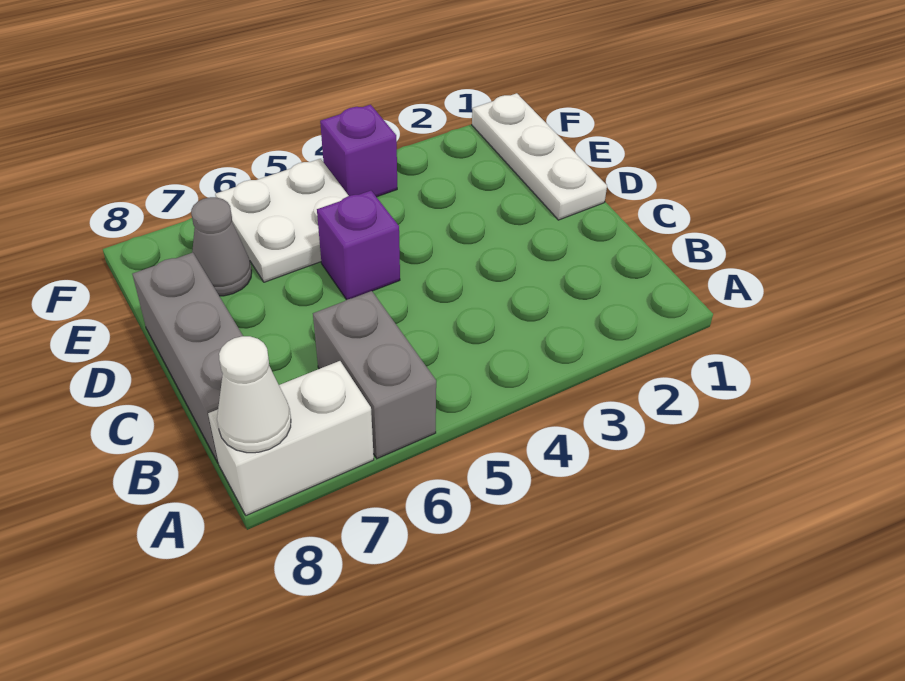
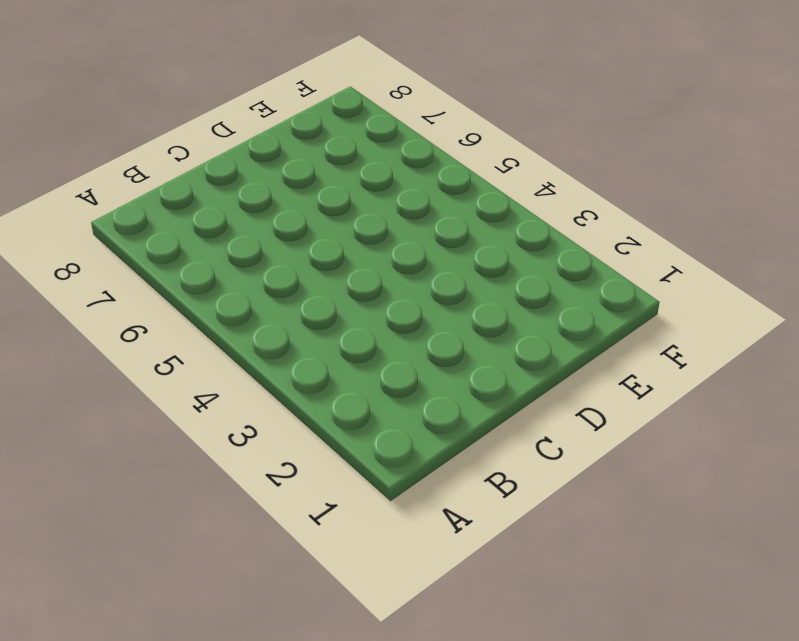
none -> grey 1x2 brick [313,291,436,459]
none -> white 1x2 brick [208,361,374,515]

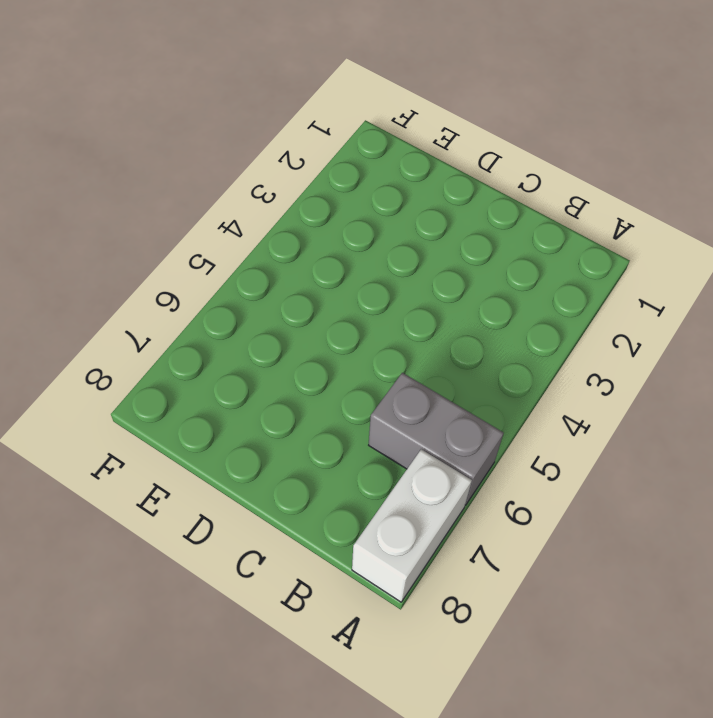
none -> grey 1x3 brick [133,252,243,463]
none -> white 1x3 plate [472,93,607,220]

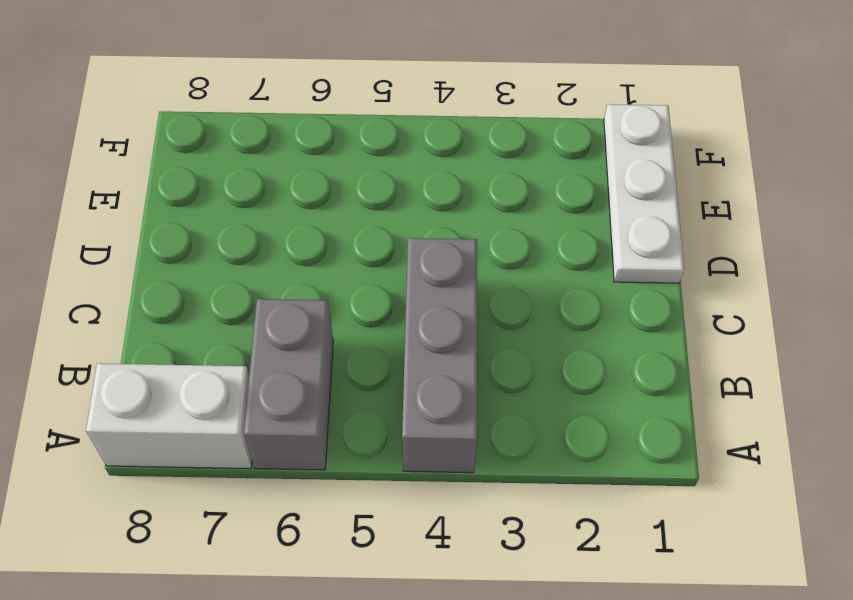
grey 1x3 brick [402,238,477,473] -> grey 1x3 brick moved to [133,252,243,463]
none -> purple 1x1 brick [317,191,400,300]
none -> white 2x2 plate [215,159,349,282]

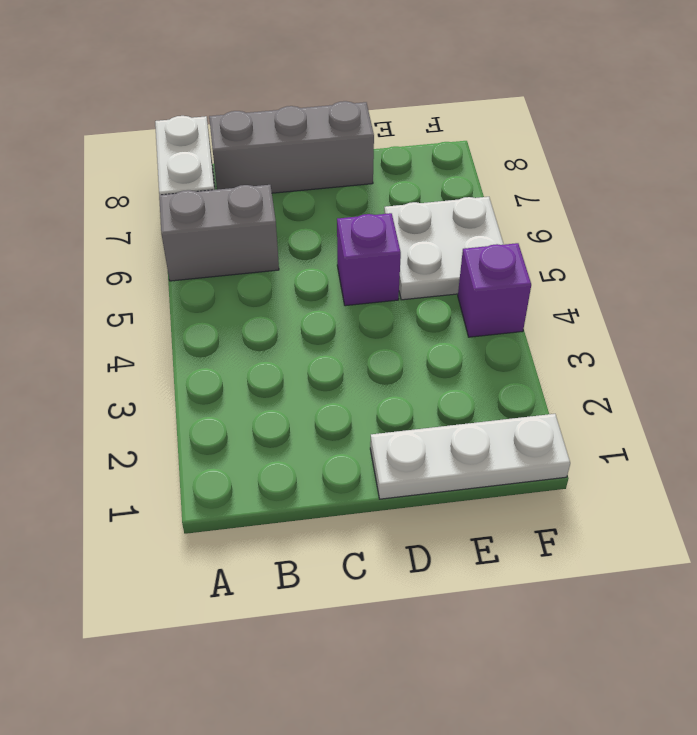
none -> grey 1x1 cone [191,197,252,296]
none -> white 1x1 cone [217,336,291,453]

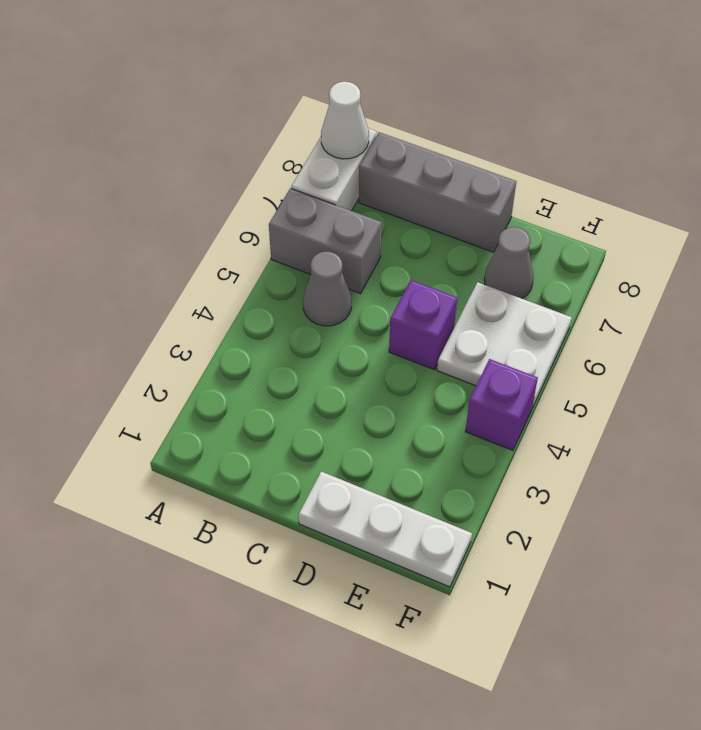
grey 1x1 cone [303,252,352,326] -> none

